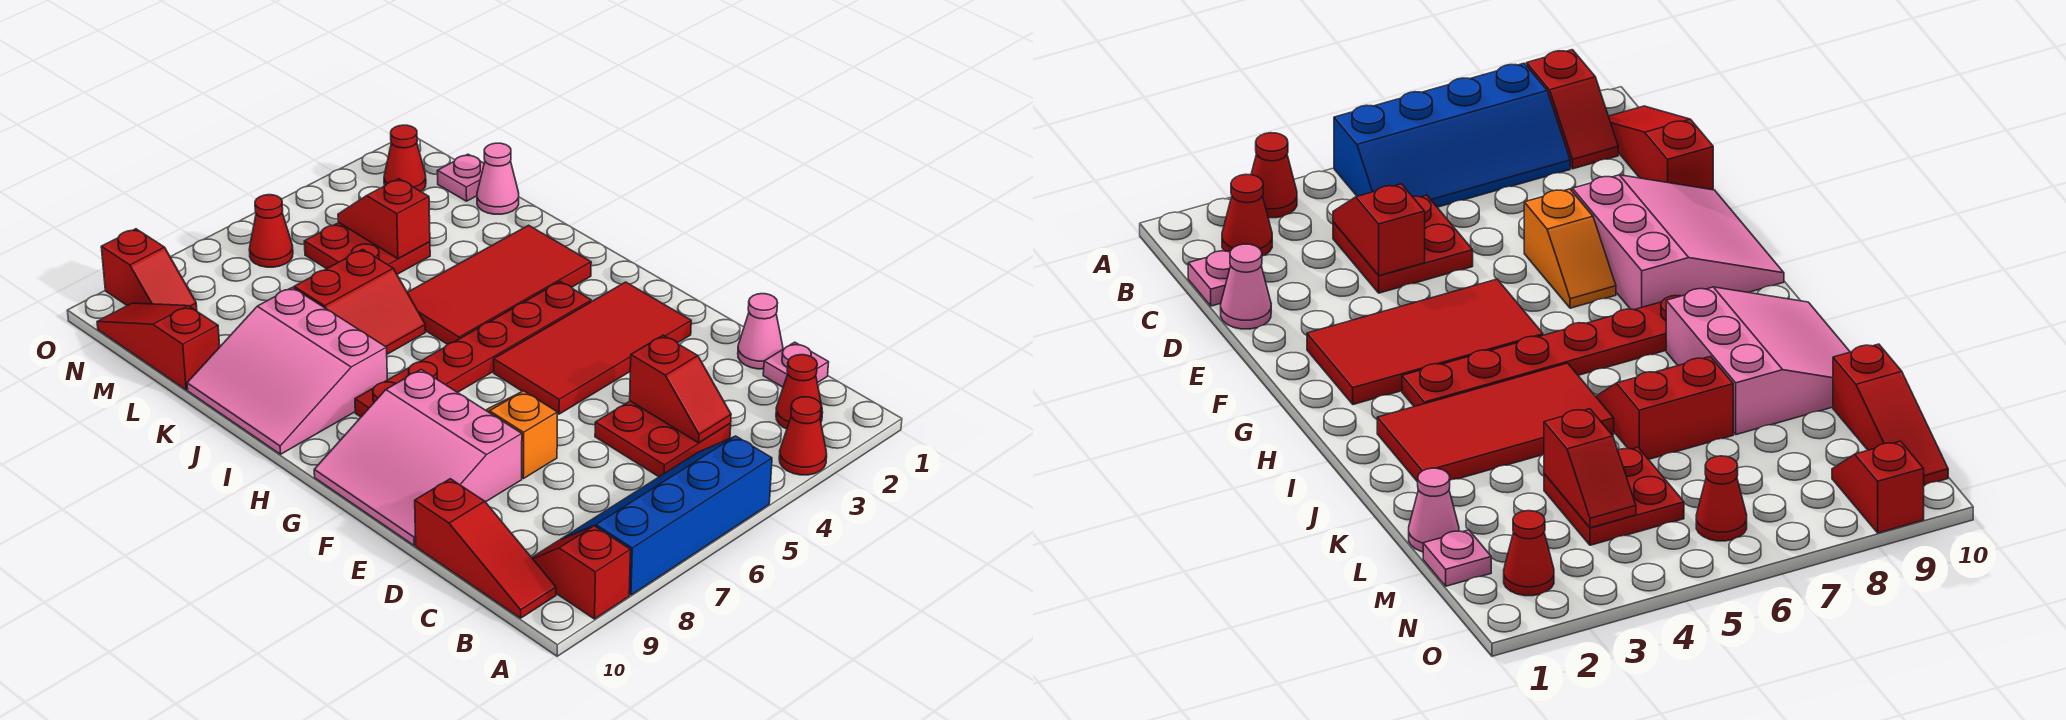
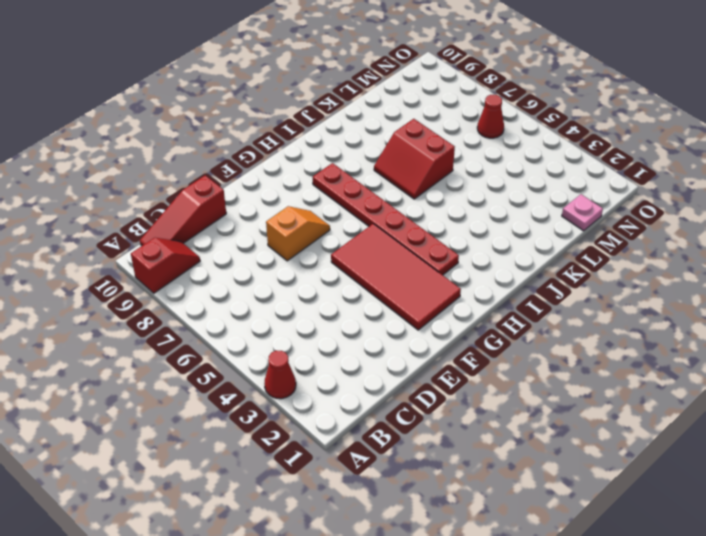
none -> blue 2x4 slope [560,436,772,595]
none -> red 1x1 cone [776,355,823,429]
none -> pink 1x1 plate [763,342,829,387]

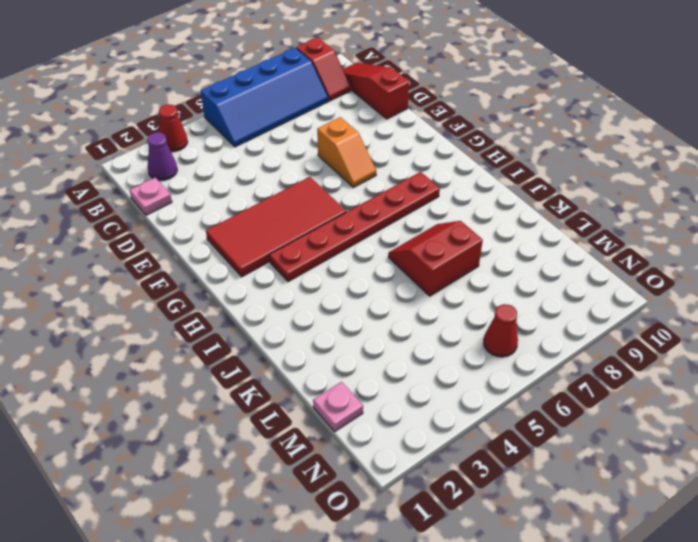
purple 1x1 cone [147,132,177,181] -> red 1x1 cone [776,355,823,429]
none -> red 2x2 plate [595,401,731,477]
none -> pink 1x1 cone [738,294,783,369]
none -> pink 3x3 slope [314,370,522,546]

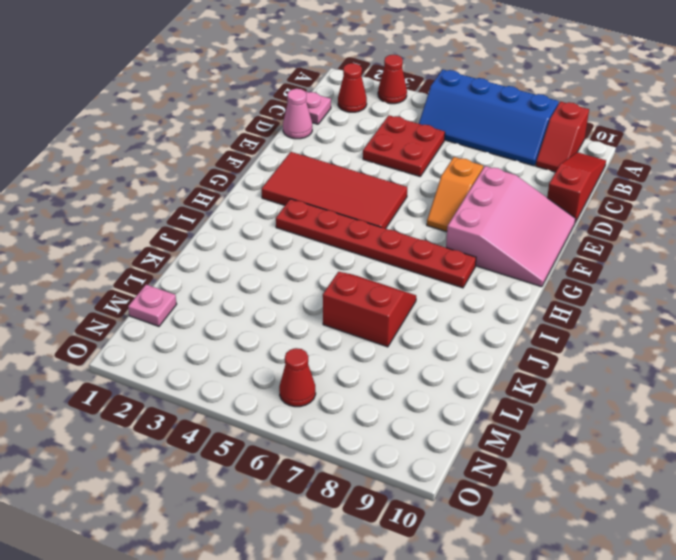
none -> red 2x4 tile [407,225,591,344]
none -> pink 3x3 slope [187,287,387,454]
none -> pink 1x1 cone [477,143,519,214]

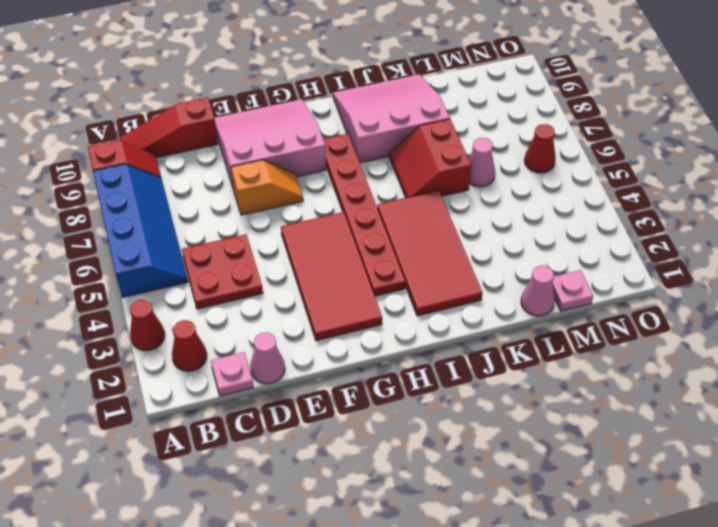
pink 1x1 cone [469,138,495,187] -> none
none -> red 2x2 plate [304,223,430,274]
none -> red 1x3 slope [97,303,220,390]
none -> red 1x1 cone [384,125,426,191]

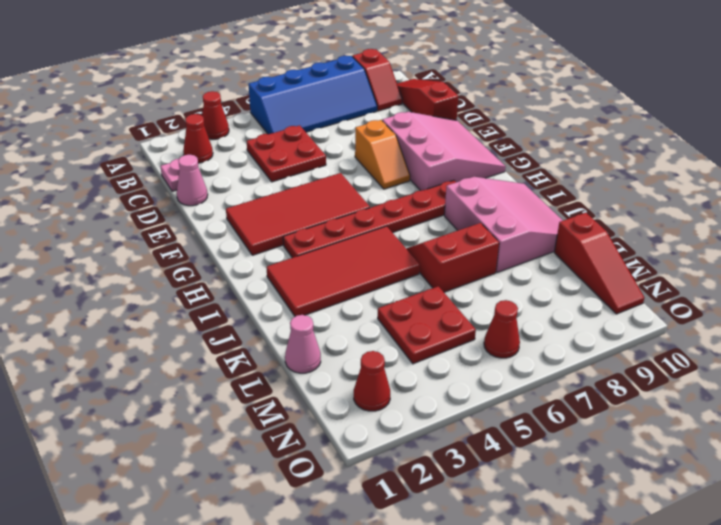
none -> pink 1x1 plate [437,154,484,201]
none -> red 1x2 slope [101,229,197,311]
none -> red 1x2 slope [630,335,731,443]

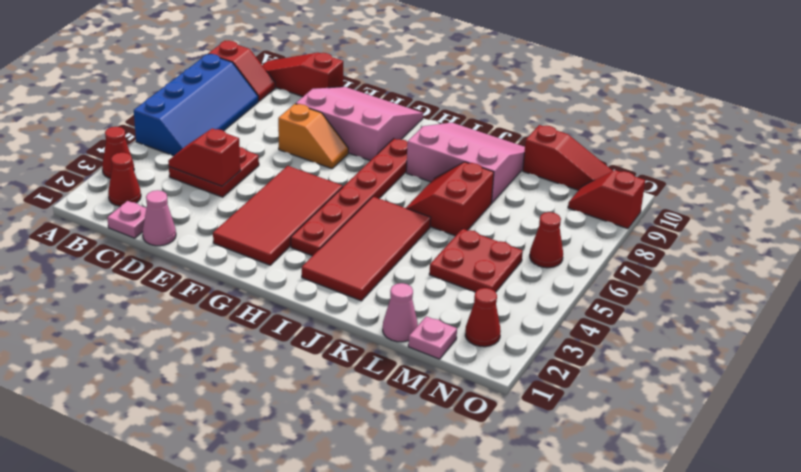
none -> red 1x2 slope [338,179,430,259]

